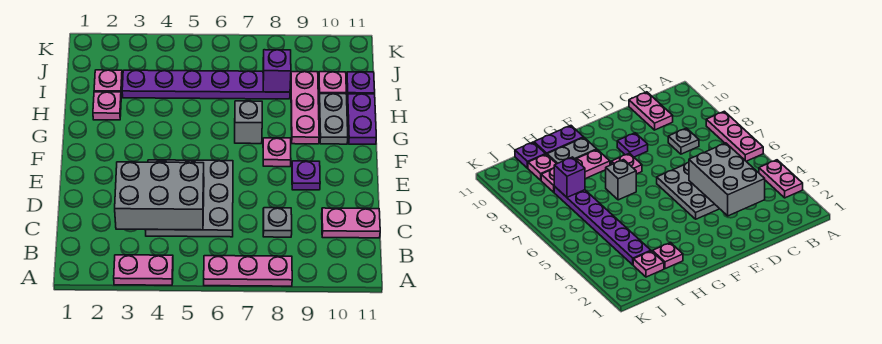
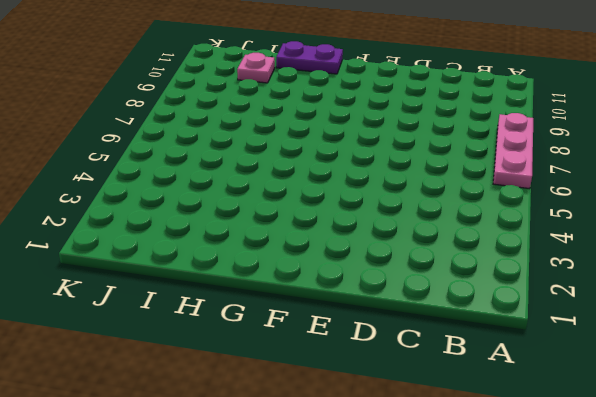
none -> pink 1x2 plate [114,255,173,285]
none -> grey 3x3 plate [146,160,233,237]
none -> grey 1x1 plate [263,208,292,237]

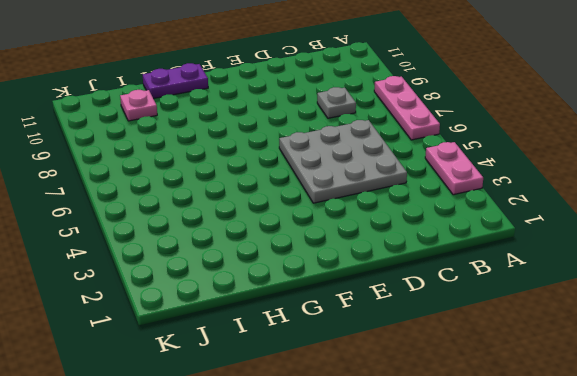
none -> pink 1x2 plate [322,208,380,238]
none -> purple 1x1 plate [292,161,320,190]
none -> pink 1x1 plate [263,138,291,167]

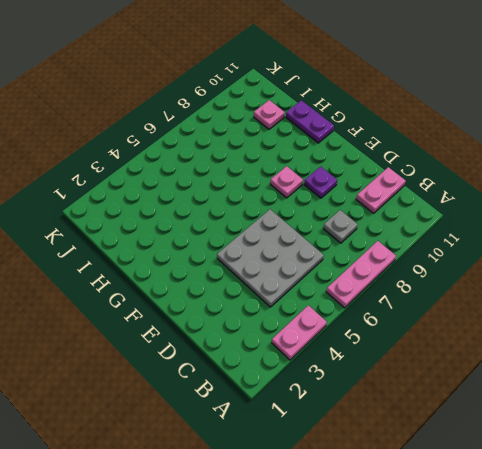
none -> grey 1x1 brick [235,101,262,144]
none -> pink 1x3 plate [291,72,319,144]
none -> grey 1x2 plate [319,94,348,144]

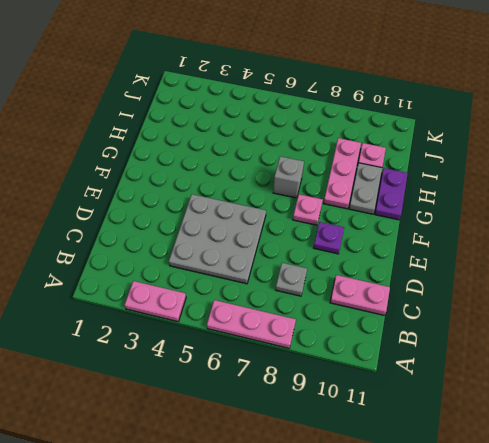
none -> pink 1x1 plate [93,92,121,120]
none -> pink 1x1 plate [94,70,122,95]
none -> purple 1x6 plate [122,70,290,99]

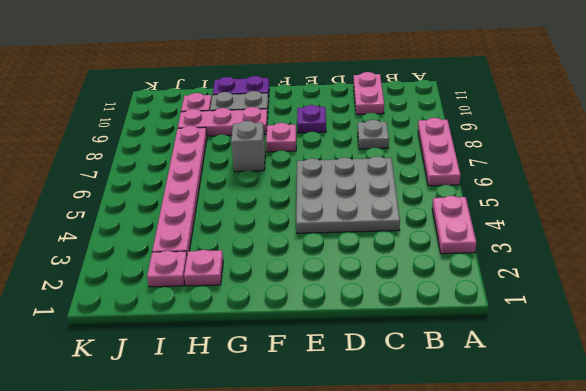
pink 1x6 plate [152,126,207,254] -> purple 1x6 plate [122,70,290,99]
none -> purple 1x1 plate [347,72,375,98]
none -> grey 2x3 brick [115,162,204,230]
none -> purple 1x1 brick [263,50,291,92]

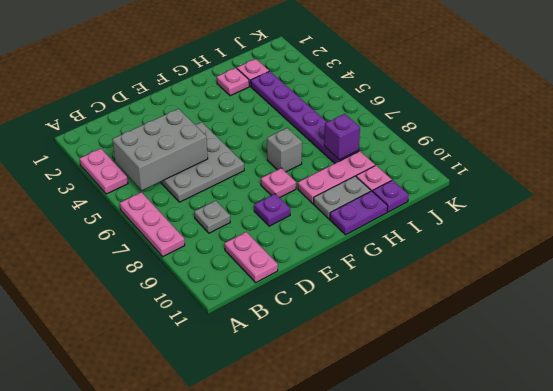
grey 2x3 brick [112,109,208,191] -> grey 2x3 brick turned to [115,162,204,230]

